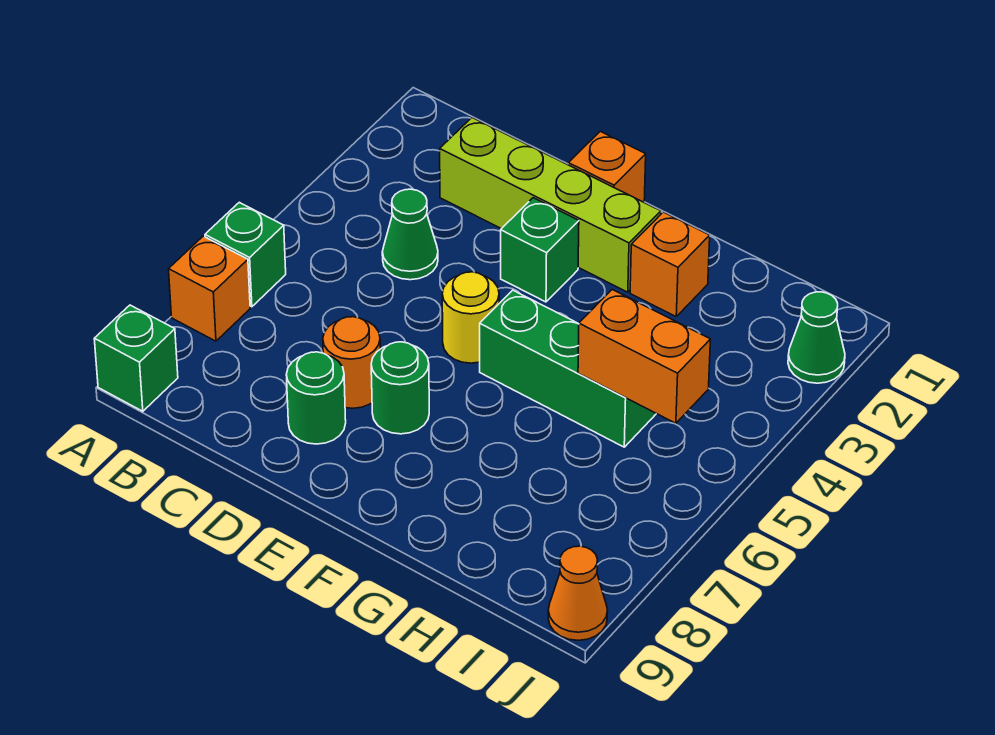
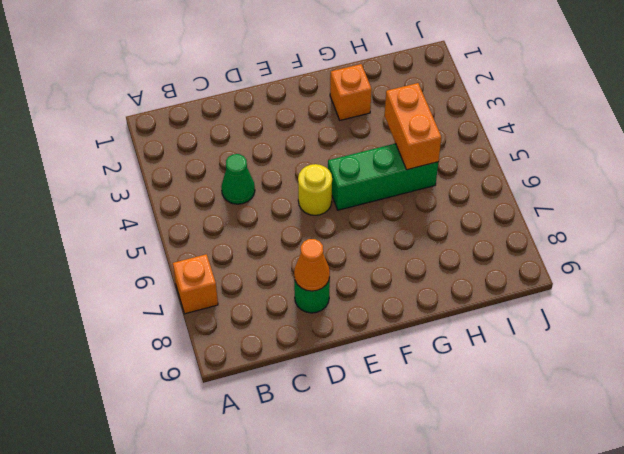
orange 1x1 cone [294,239,330,291] -> orange 1x1 cone moved to [548,546,608,640]
orange 1x2 brick [385,83,441,170] -> orange 1x2 brick turned to [578,290,711,423]
none -> green 1x1 brick [205,202,286,307]
none -> green 1x1 brick [94,305,178,411]
none -> lime 1x4 brick [440,118,661,292]

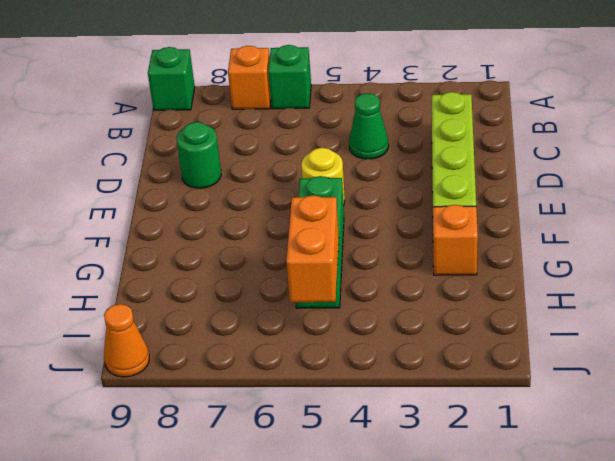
none -> orange 1x1 round brick [323,317,380,408]
none -> orange 1x1 brick [568,131,646,202]
none -> green 1x1 brick [501,198,579,302]

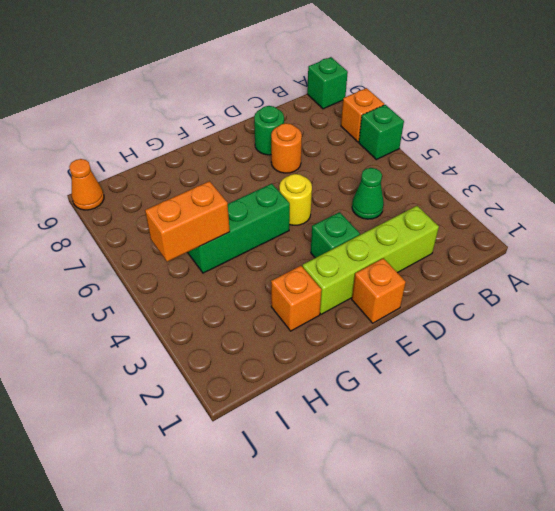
none -> green 1x1 round brick [371,342,429,434]
none -> green 1x1 cone [788,292,845,383]

